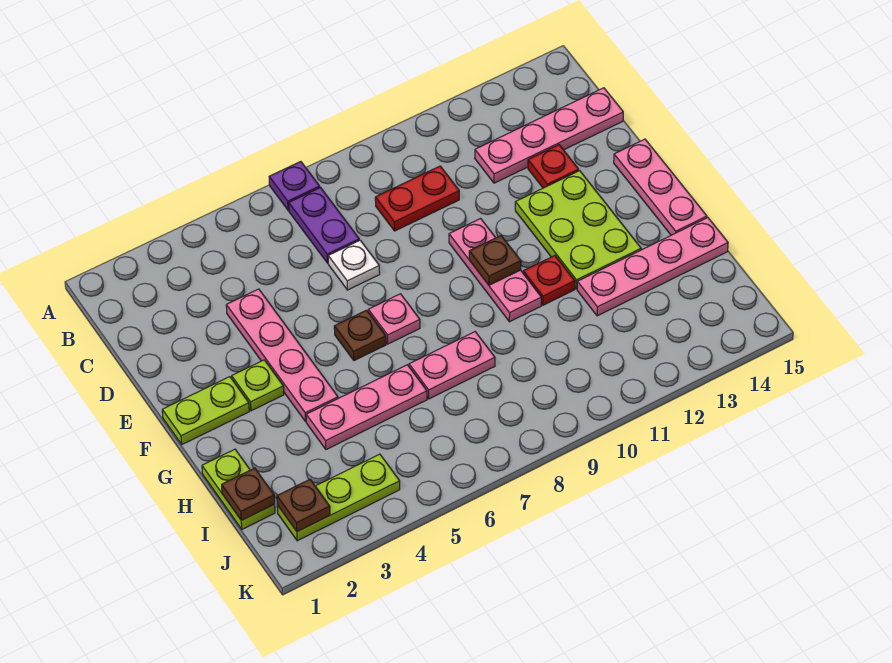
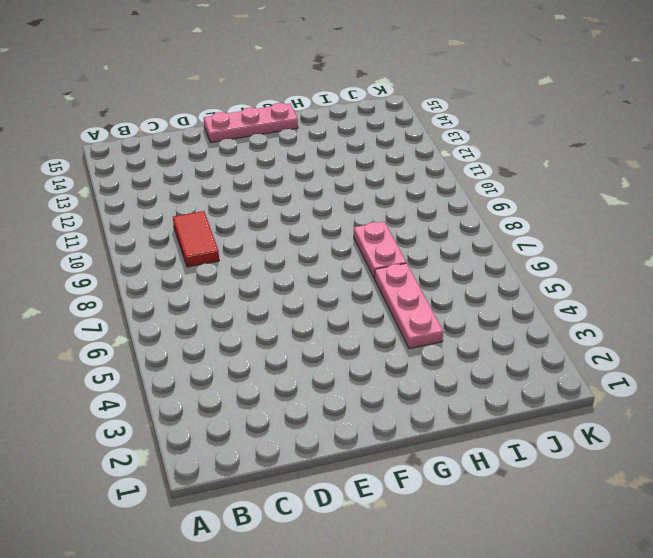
red 1x2 tile [173,211,219,267] -> red 1x2 plate [375,166,459,231]
none -> purple 1x1 plate [269,162,320,210]
none -> purple 1x2 plate [289,188,359,263]
none -> pink 1x4 plate [475,88,623,183]

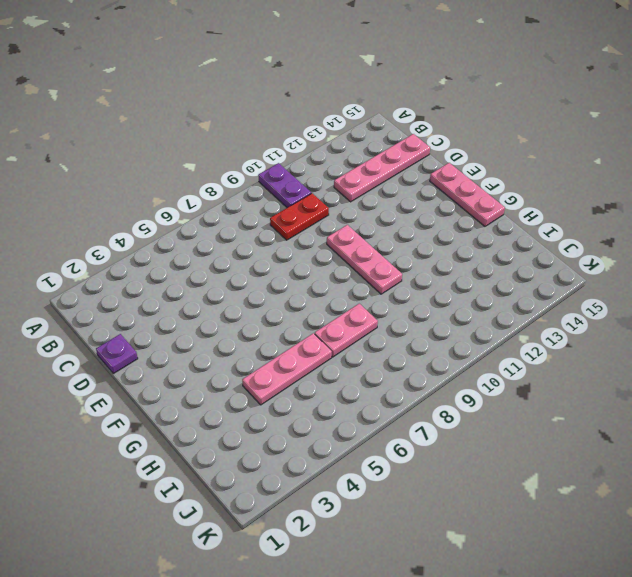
purple 1x2 plate [258,163,311,208] -> purple 1x2 plate moved to [289,188,359,263]
purple 1x1 plate [96,334,138,374] -> purple 1x1 plate moved to [269,162,320,210]
none -> pink 1x4 plate [226,289,338,421]
none -> white 1x1 plate [328,240,380,290]
none -> red 1x1 plate [528,145,579,188]

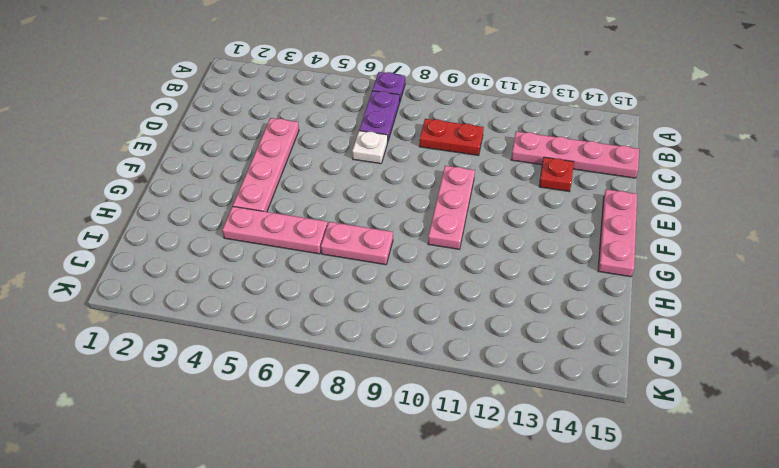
none -> lime 2x3 plate [515,171,641,289]
none -> lime 1x2 plate [162,377,249,444]
none -> lime 1x1 plate [232,360,284,411]

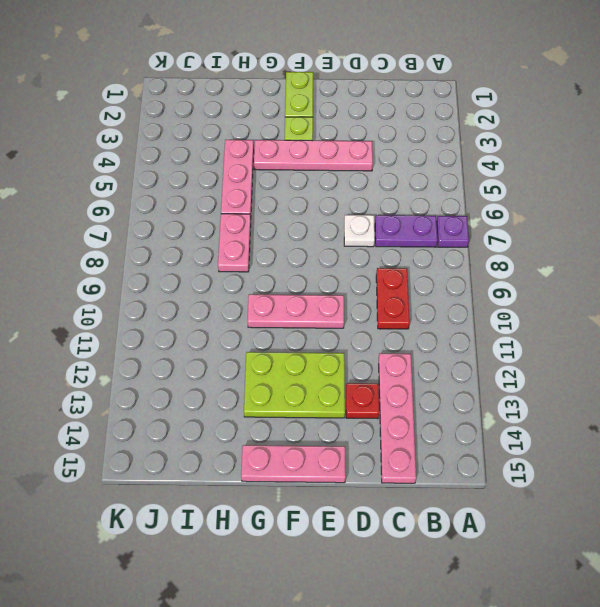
none -> brown 1x1 plate [334,310,386,361]
none -> pink 1x1 plate [368,294,420,344]
none -> red 1x1 plate [523,256,575,305]

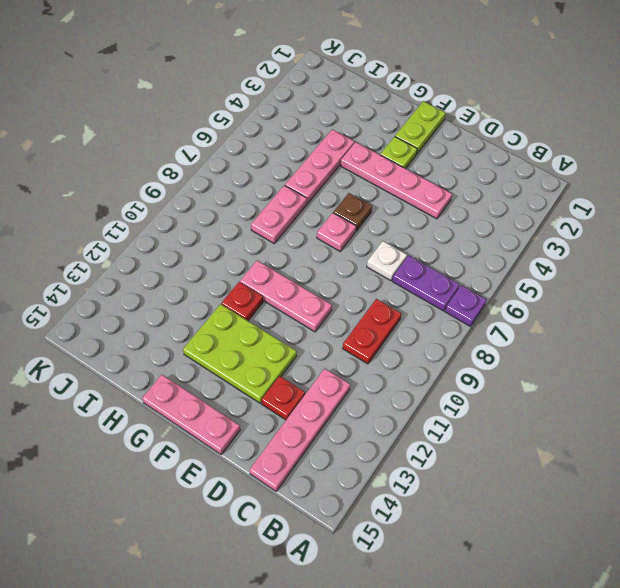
none -> lime 1x2 plate [202,449,275,529]
none -> pink 1x4 plate [577,218,728,316]
none -> lime 1x3 plate [277,454,400,541]

